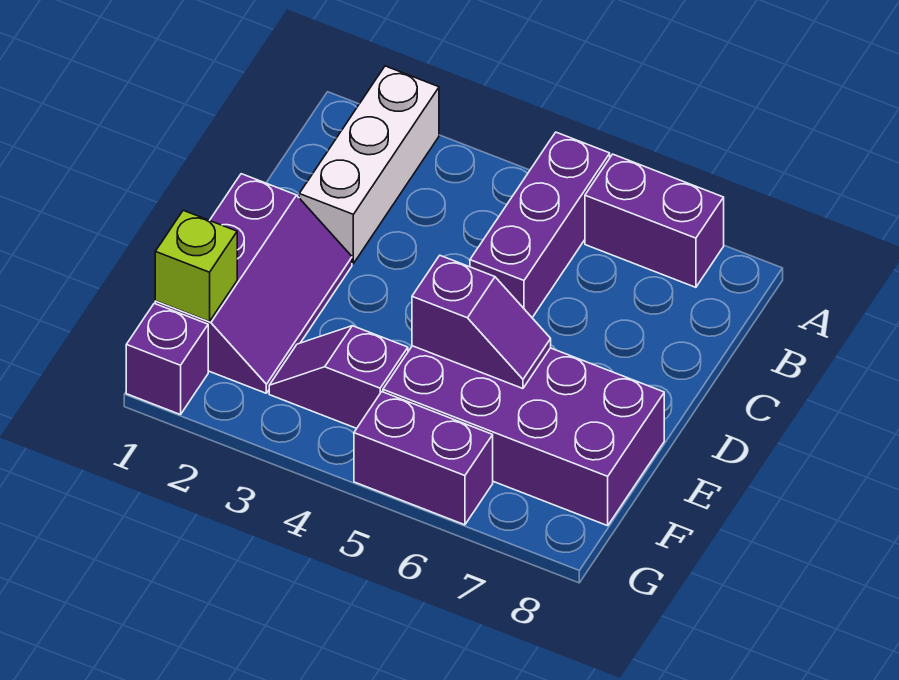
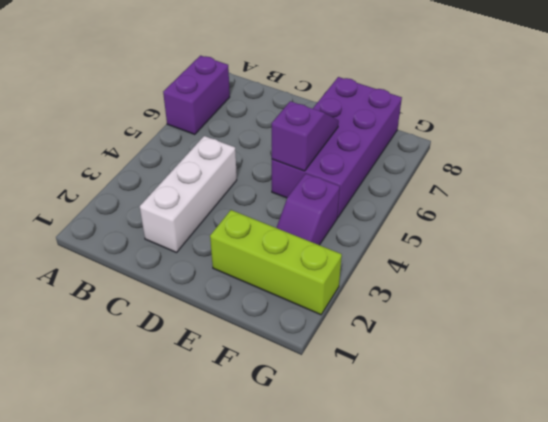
white 1x3 brick [140,136,237,253] -> white 1x3 brick turned to [299,66,439,263]
lime 1x3 brick [210,210,342,315] -> purple 2x3 slope [155,174,352,393]
none -> purple 1x3 brick [470,132,610,318]
none -> purple 1x1 brick [126,303,208,415]

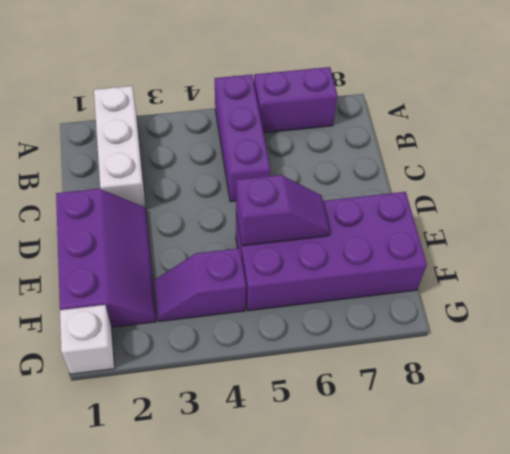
white 1x1 brick [60,305,115,374] -> purple 1x1 brick [126,303,208,415]
none -> purple 1x2 brick [354,392,493,525]
none -> lime 1x1 brick [155,210,237,322]

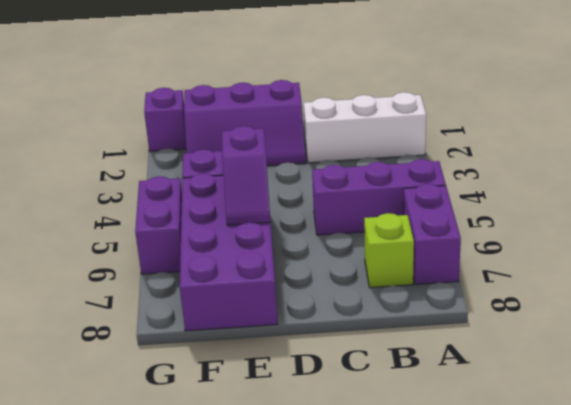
lime 1x1 brick [364,213,414,288] -> lime 1x1 brick moved to [155,210,237,322]

